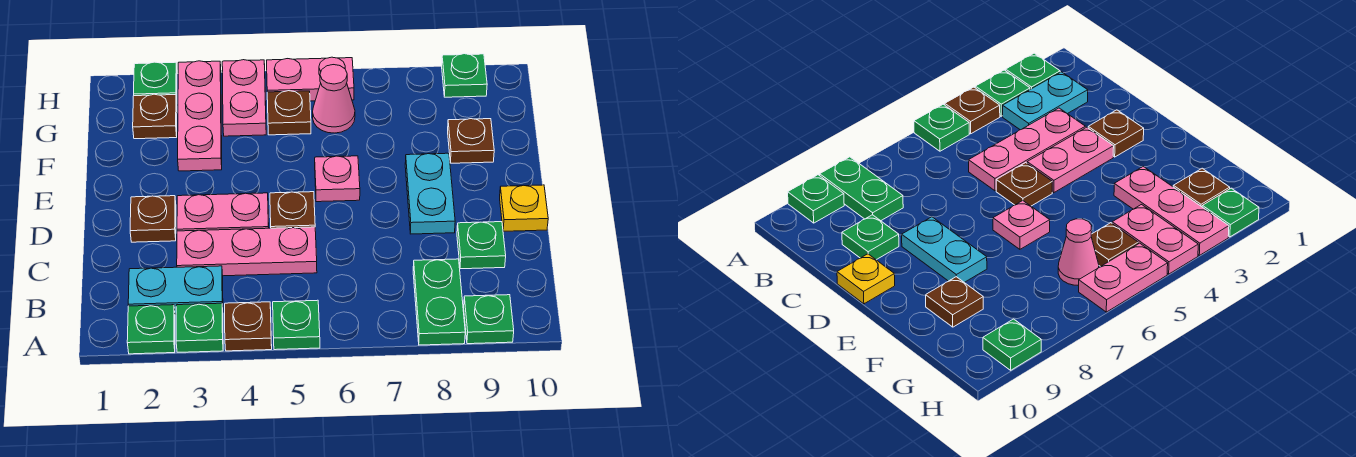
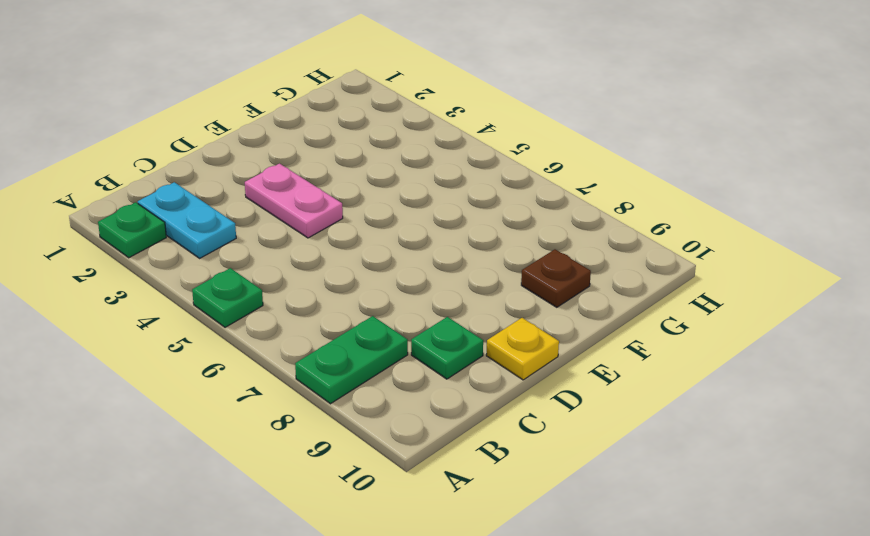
none -> green 1x1 plate [176,303,223,352]
none -> brown 1x1 plate [225,302,272,351]
none -> green 1x1 plate [464,295,514,344]

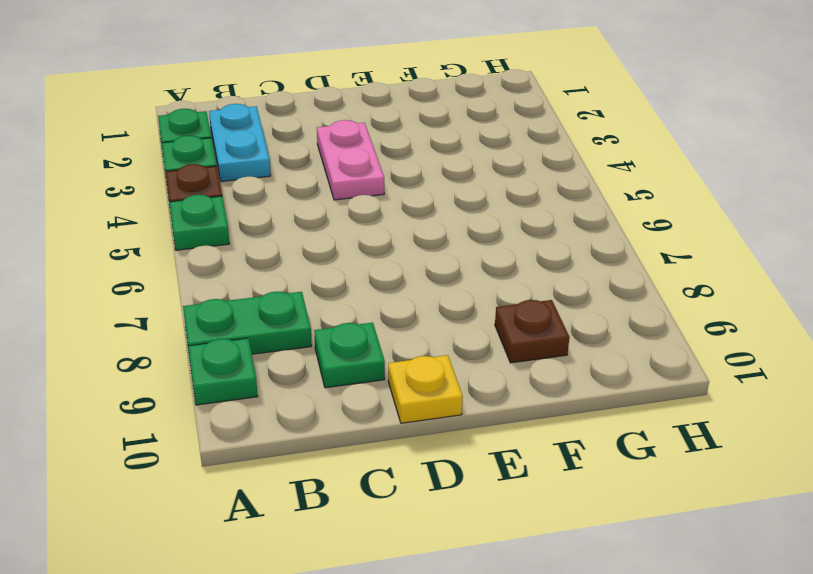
none -> pink 1x3 plate [177,227,317,276]
none -> brown 1x1 plate [130,196,176,242]
none -> brown 1x1 plate [270,192,315,228]

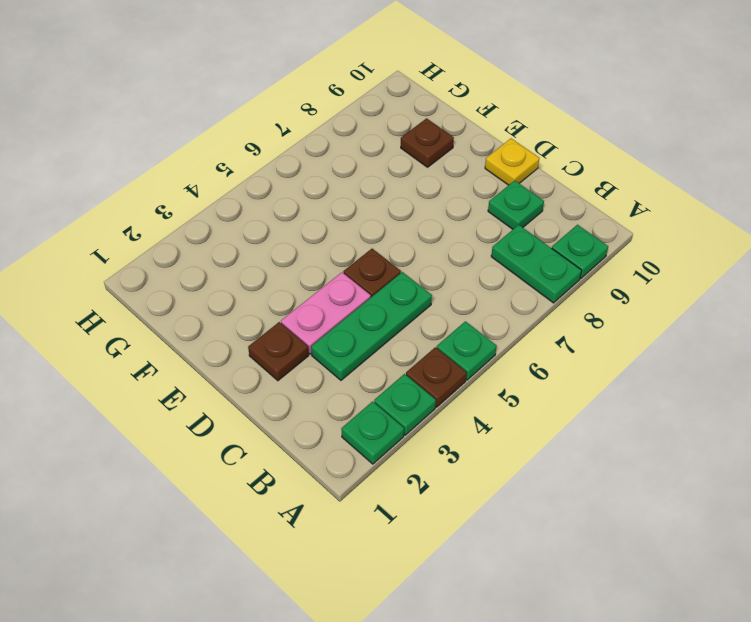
green 1x3 plate [311,272,432,380] -> pink 1x3 plate [177,227,317,276]
none -> cyan 1x2 plate [128,266,223,314]
none -> cyan 1x2 plate [405,153,455,234]
none -> pink 1x1 plate [315,156,360,202]

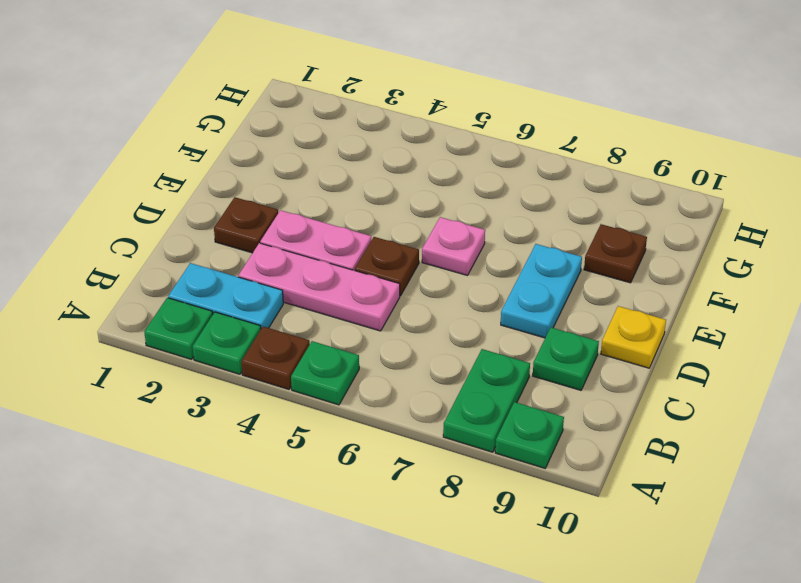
none -> pink 1x3 plate [178,61,222,171]
none -> brown 1x1 plate [133,94,177,139]
none -> pink 1x2 plate [222,60,266,136]

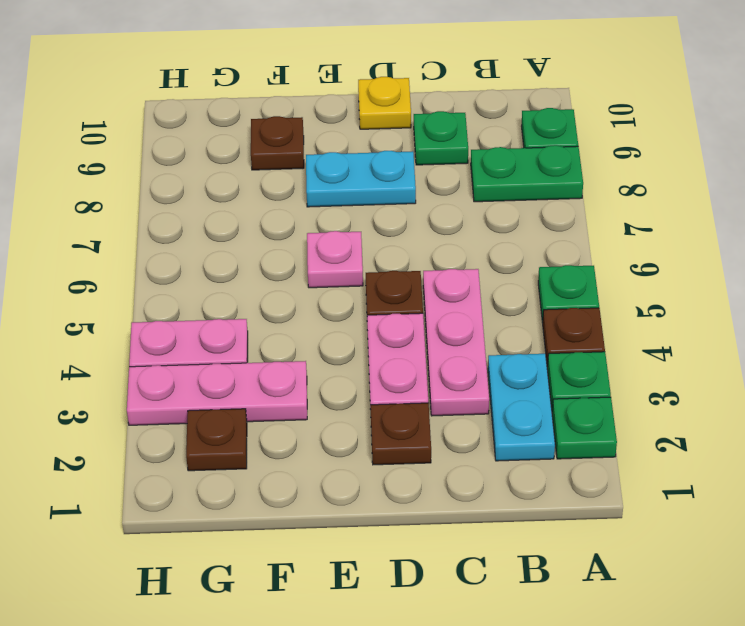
none -> brown 1x1 plate [267,91,311,135]
none -> pink 1x1 cone [313,65,355,133]
none -> green 1x1 plate [134,62,177,101]

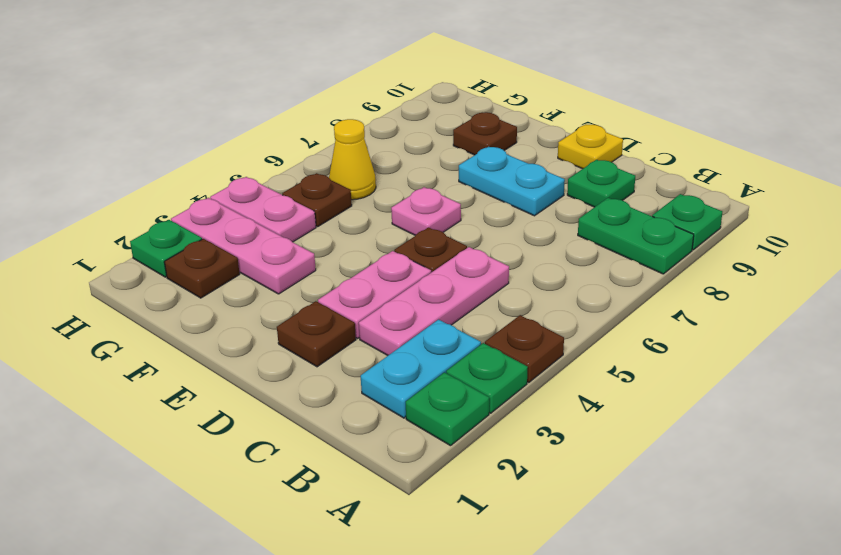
yellow 1x1 cone [329,119,376,200] -> pink 1x1 cone [313,65,355,133]
none -> green 1x1 plate [273,300,320,350]
none -> pink 1x2 plate [267,57,354,101]
none -> green 1x1 plate [442,54,487,97]

